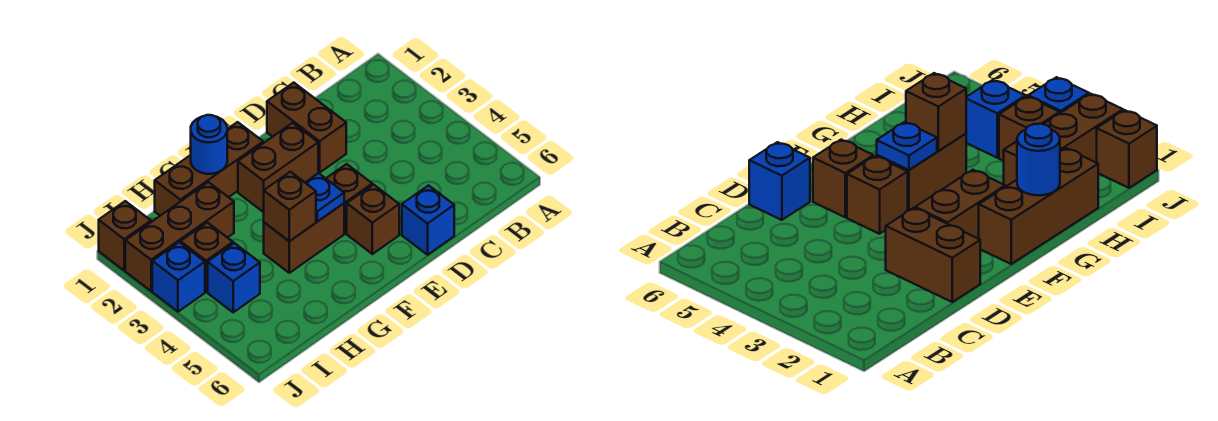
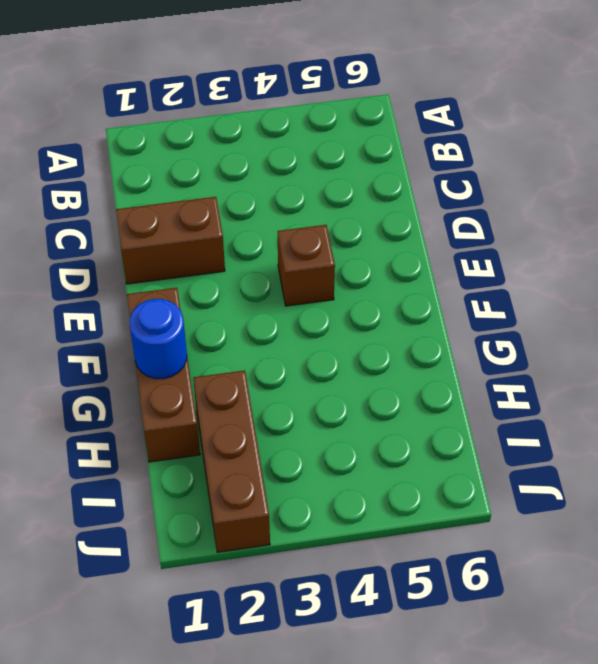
none -> blue 1x1 brick [402,185,454,255]
none -> brown 1x2 brick [238,123,318,212]
none -> brown 1x1 brick [347,185,399,254]

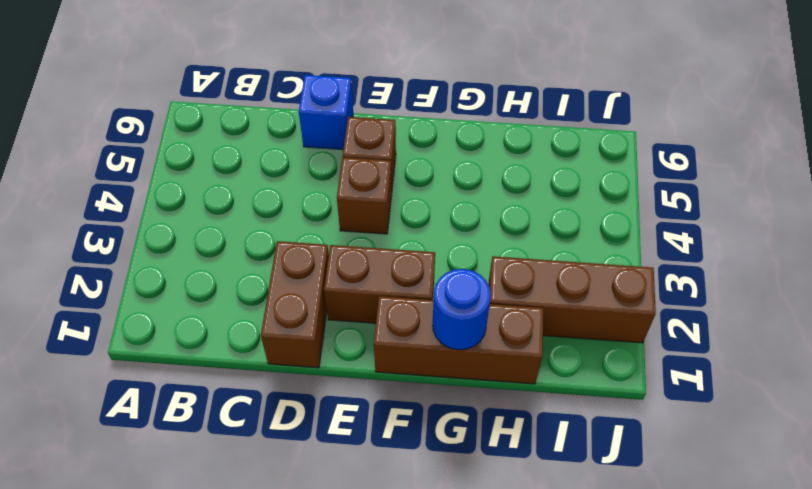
none -> brown 1x2 brick [264,203,344,273]
none -> brown 1x1 brick [181,222,233,292]
none -> blue 1x1 brick [208,243,260,312]

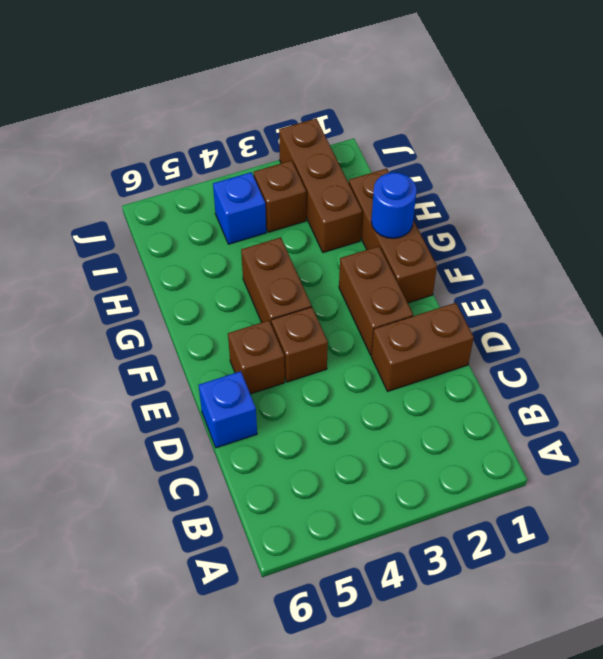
none -> brown 1x1 brick [99,201,151,270]
none -> blue 1x1 brick [152,242,205,312]
none -> blue 1x1 plate [305,173,344,221]

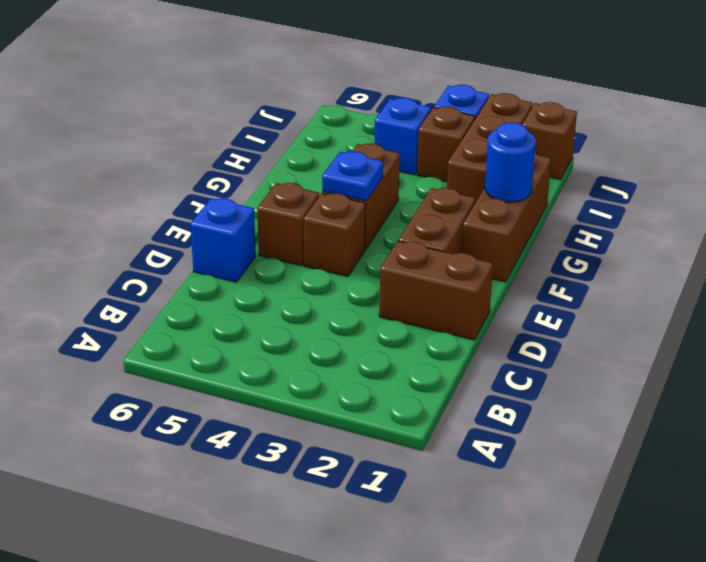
none -> brown 1x1 brick [264,172,316,241]

